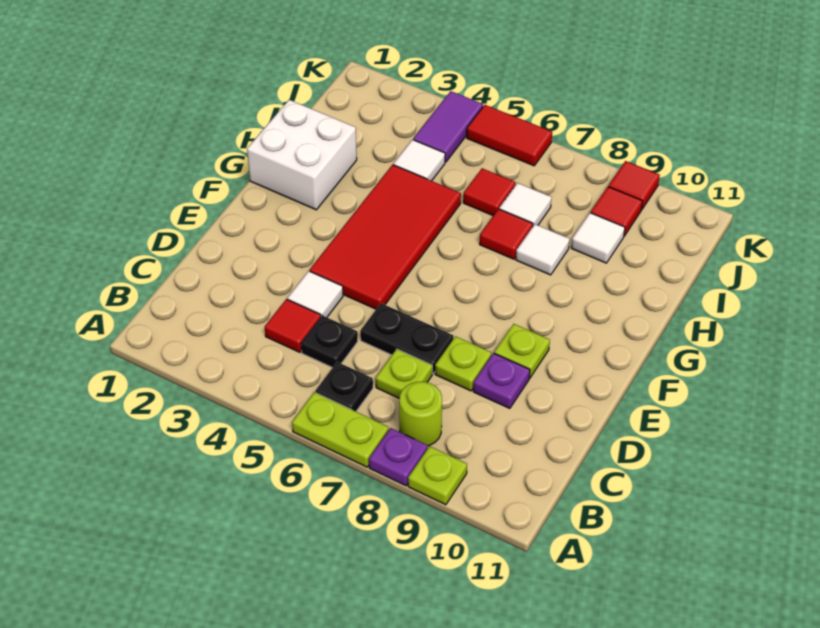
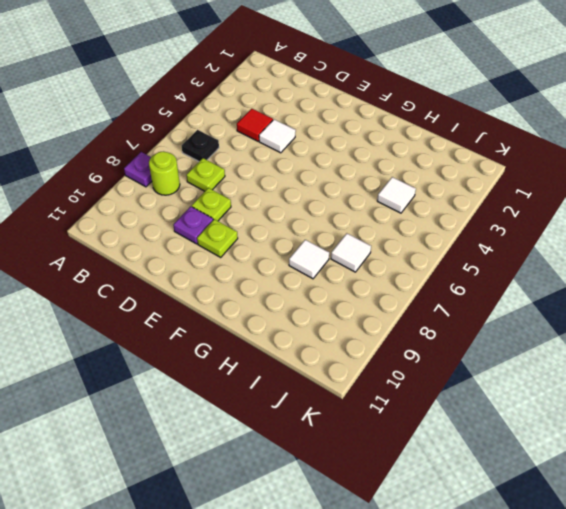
none -> lime 1x2 plate [292,392,389,467]
none -> lime 1x1 plate [408,446,467,505]
none -> black 1x1 plate [301,316,358,368]

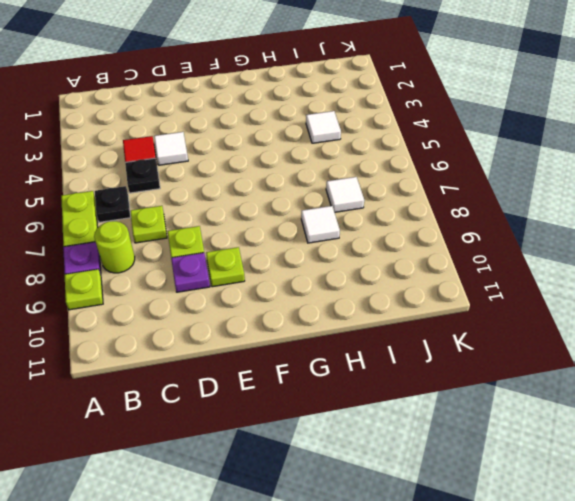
none -> black 1x2 plate [360,303,454,374]
none -> red 2x4 tile [310,165,461,309]
none -> white 2x2 brick [247,100,357,210]

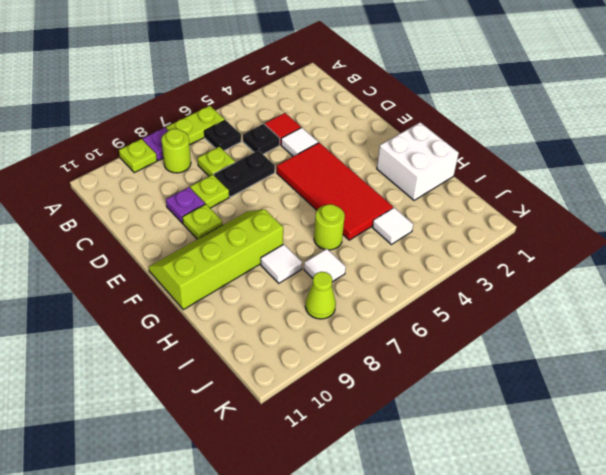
lime 2x4 slope [149,209,283,310] -> none
lime 1x1 round brick [314,204,345,250] -> none
lime 1x1 cone [305,272,336,319] -> none
none -> red 1x1 tile [480,209,533,259]
none -> red 1x1 tile [463,168,516,216]
none -> white 1x1 tile [571,213,625,263]

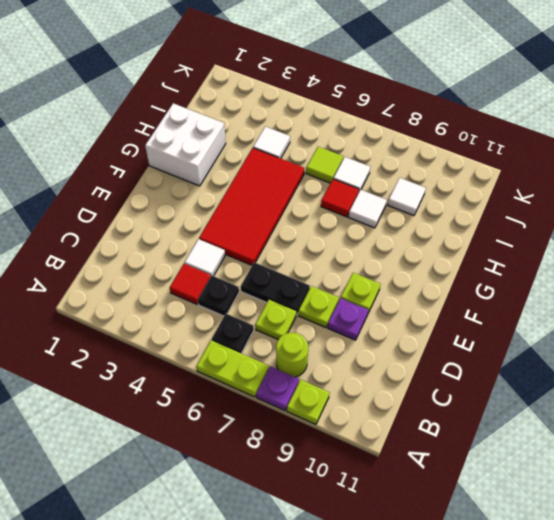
lime 1x1 tile [306,147,343,183] -> red 1x1 tile [463,168,516,216]
none -> purple 1x2 tile [413,91,483,162]
none -> red 1x1 tile [591,187,643,236]
none -> red 1x2 tile [467,105,552,166]

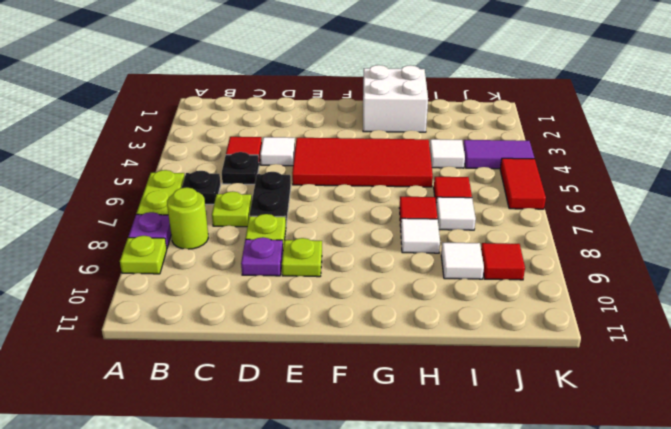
none -> red 1x1 tile [608,161,660,210]

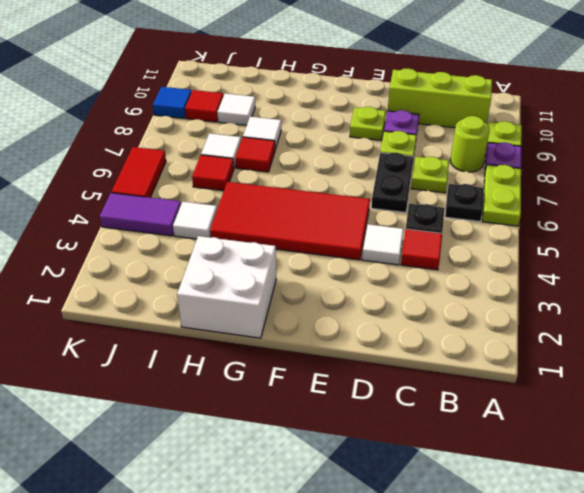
lime 1x3 brick [388,68,492,128] -> none
blue 1x1 tile [153,87,192,118] -> red 1x1 tile [608,161,660,210]

